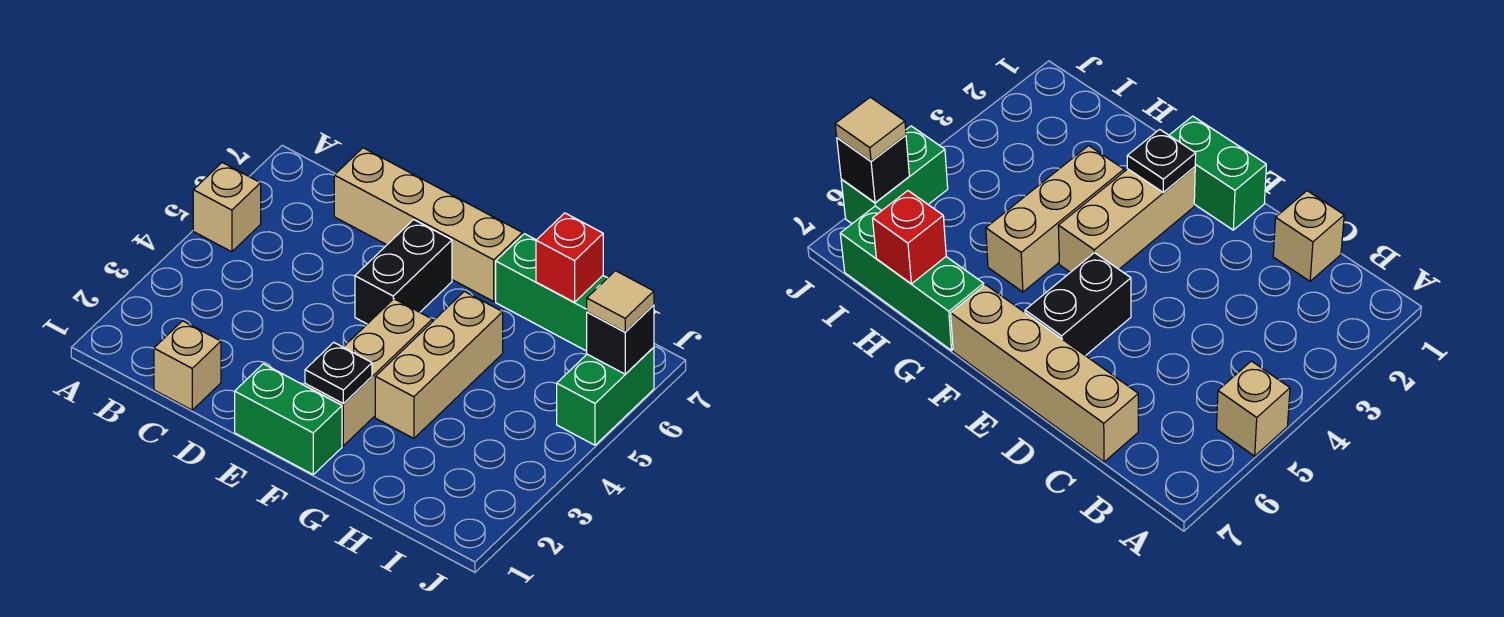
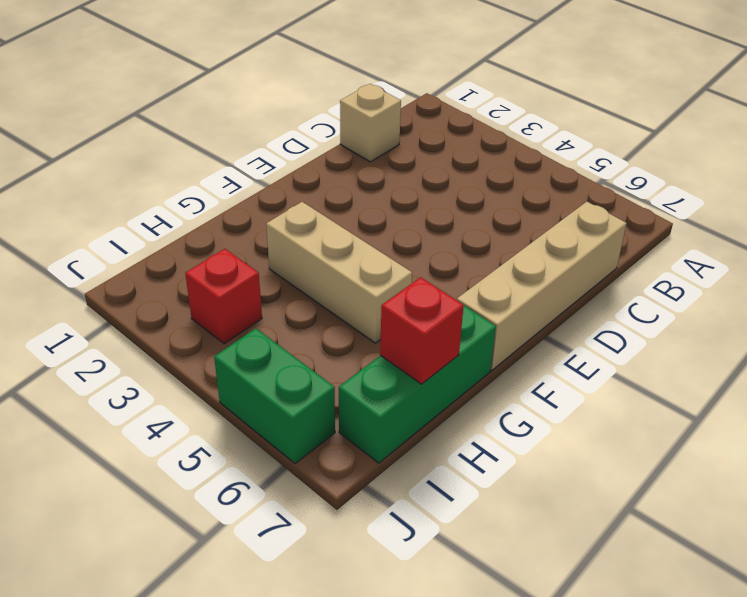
red 1x1 brick [185,249,262,344] -> none
none -> tan 1x1 brick [193,163,261,252]
none -> green 1x2 brick [235,364,342,474]
none -> black 1x2 brick [355,220,452,324]

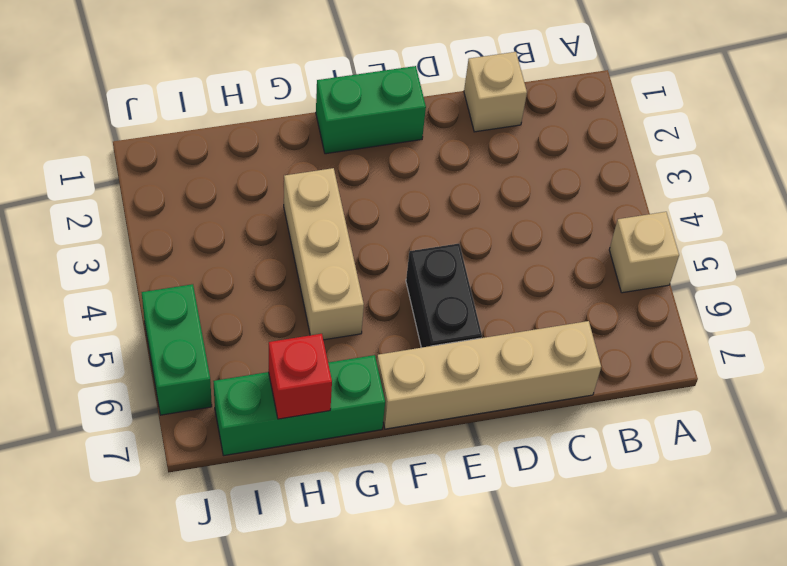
none -> tan 1x3 brick [305,299,432,446]
none -> black 1x1 plate [305,342,372,403]
none -> black 1x1 brick [587,305,654,374]

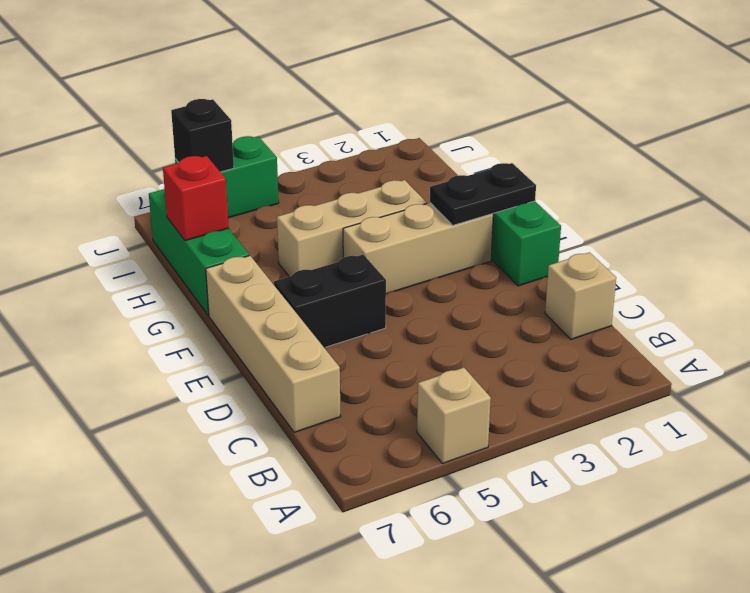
black 1x2 plate [430,163,536,225] -> black 1x1 plate [305,342,372,403]
none -> tan 1x1 tile [587,271,654,332]

